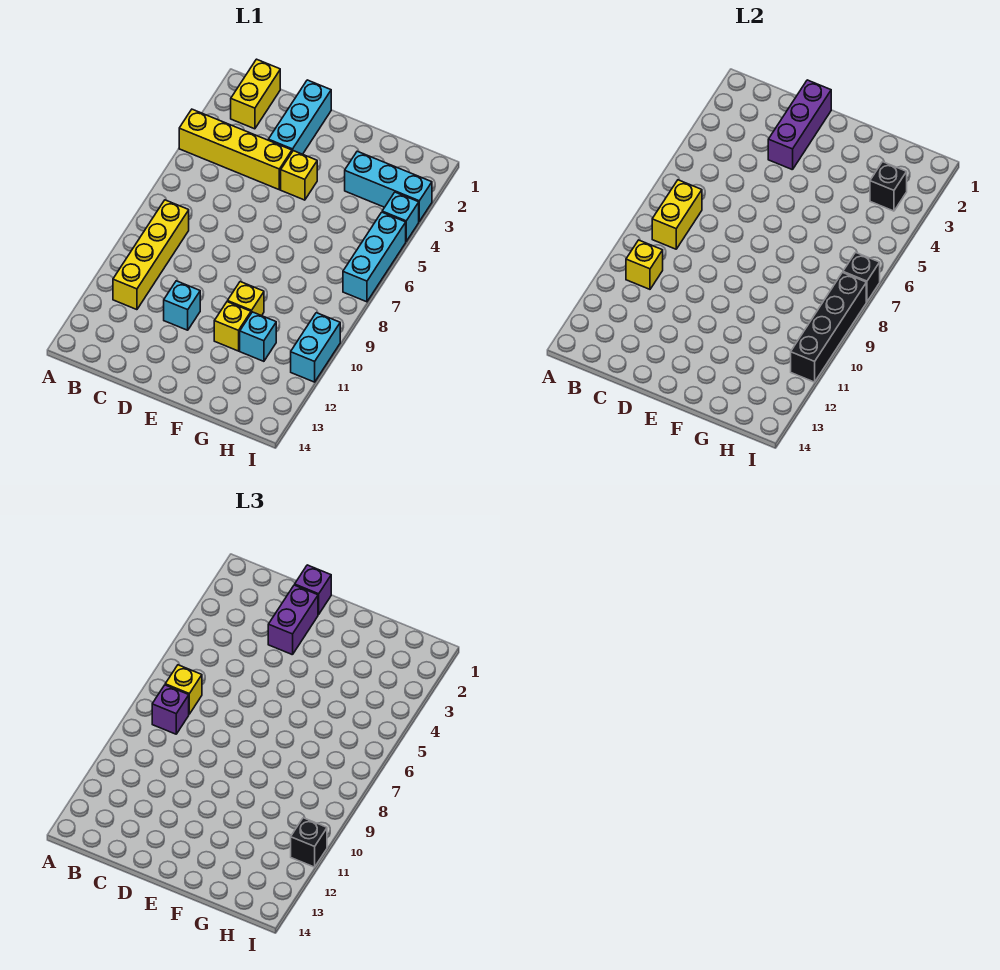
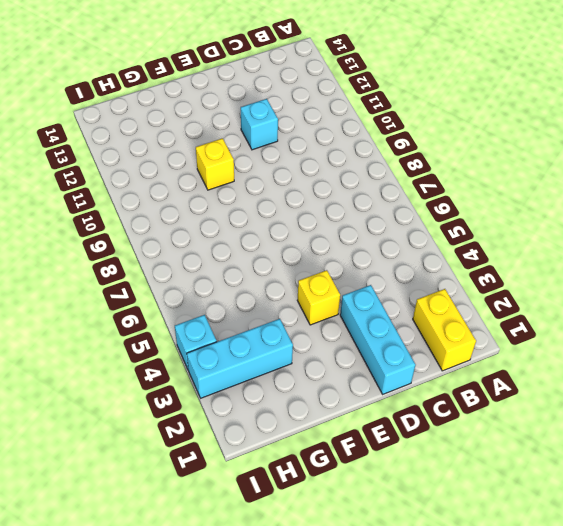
none -> yellow 1x4 brick [179,109,292,190]
none -> yellow 1x4 brick [113,200,189,310]
none -> yellow 1x1 brick [214,302,251,351]

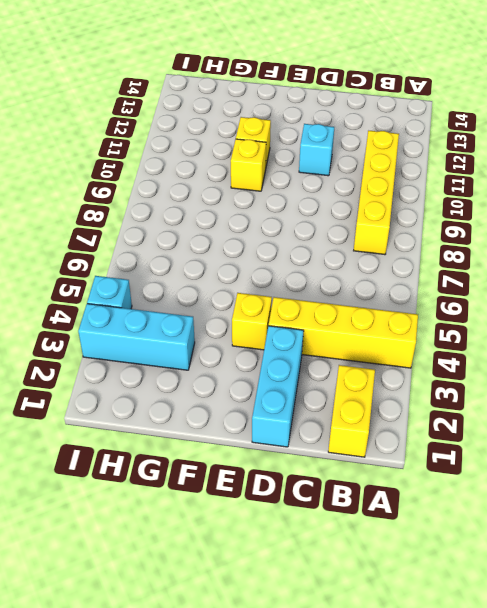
none -> cyan 1x1 brick [240,312,276,361]
none -> cyan 1x3 brick [343,212,406,302]
none -> cyan 1x2 brick [291,313,340,382]

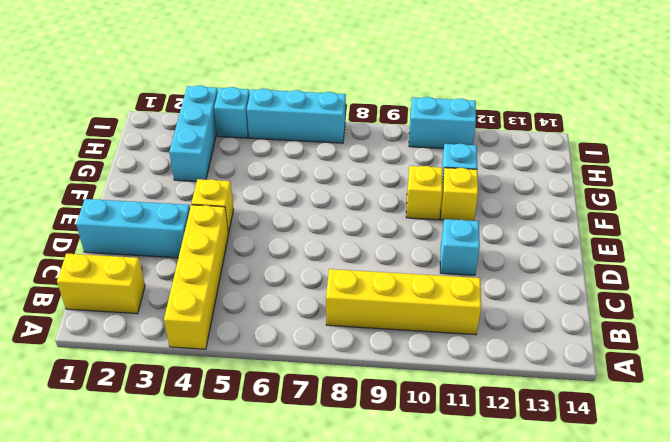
none -> yellow 1x2 brick [652,180,702,249]
none -> yellow 1x1 brick [626,240,663,289]
none -> purple 1x3 brick [768,80,831,170]

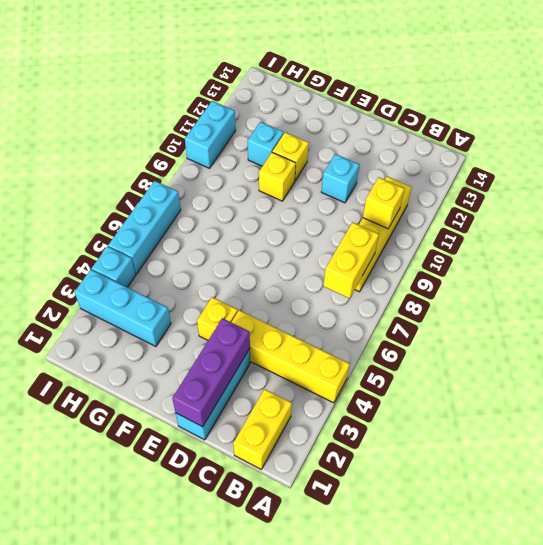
none -> black 1x1 brick [870,162,907,211]
none -> black 1x1 brick [843,252,880,302]
none -> black 1x4 brick [791,273,866,382]

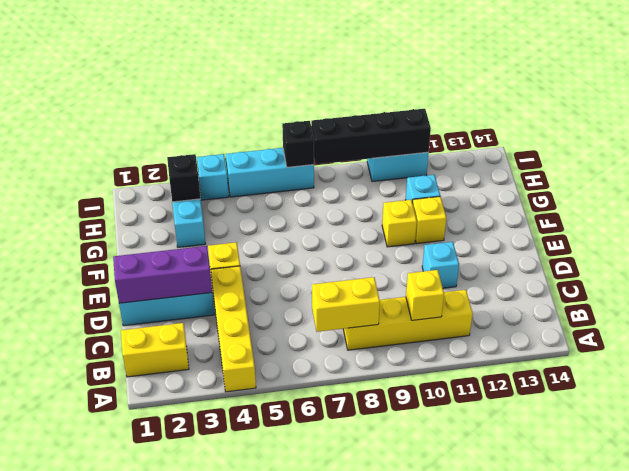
none -> yellow 1x1 brick [165,665,202,714]
none -> purple 1x1 brick [152,685,189,734]
none -> purple 1x1 brick [295,565,331,614]

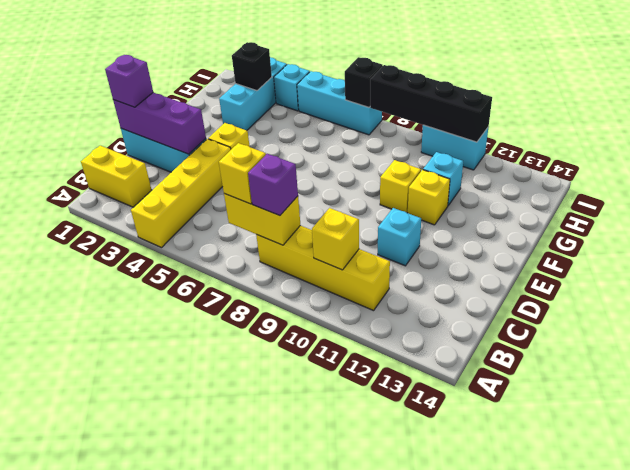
none -> purple 1x2 brick [268,585,318,655]
none -> black 1x1 brick [291,818,327,867]

